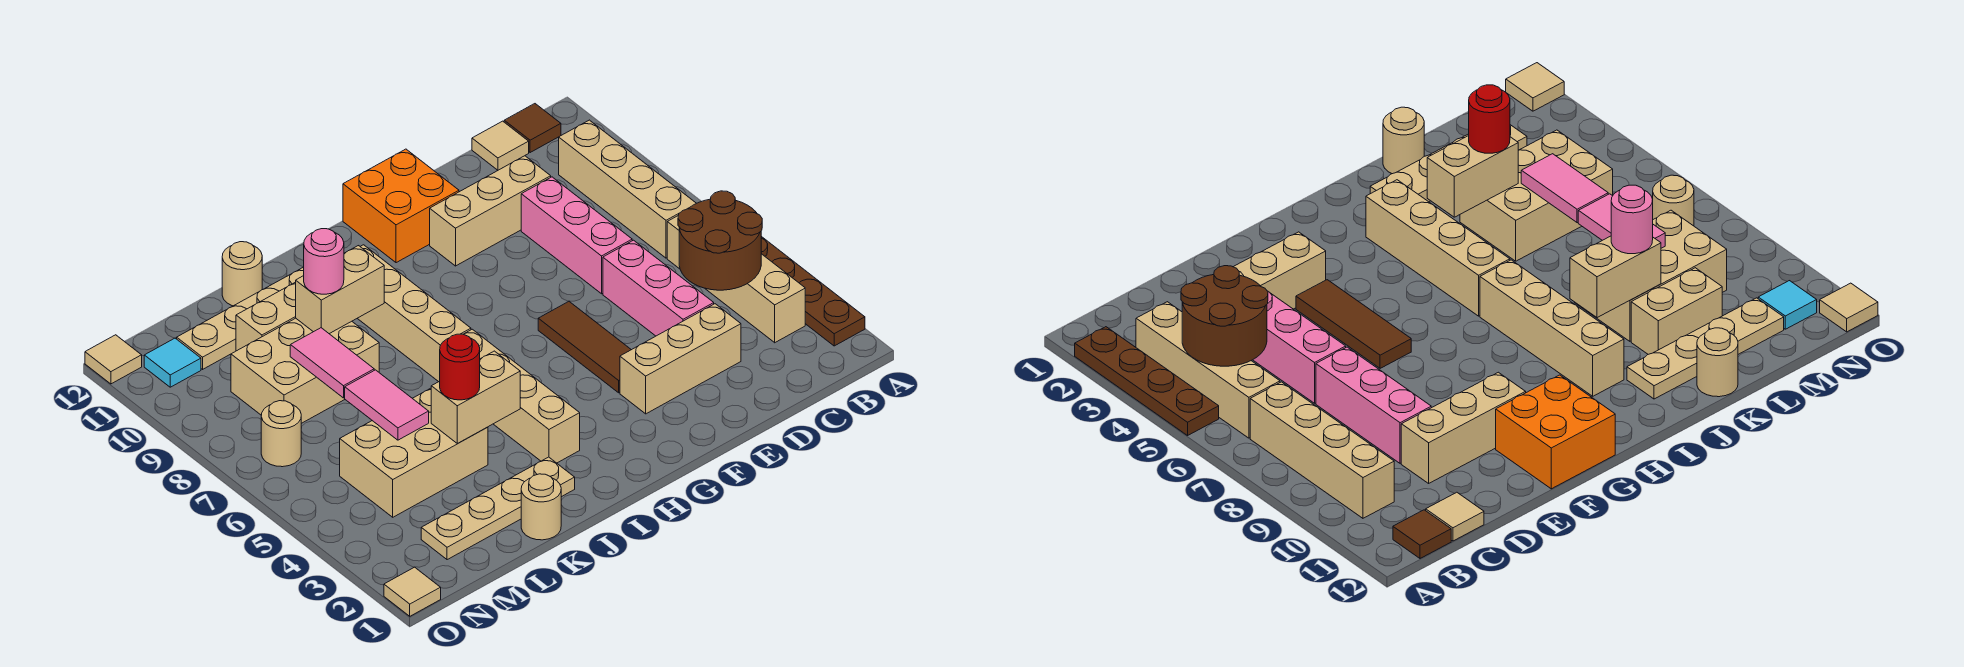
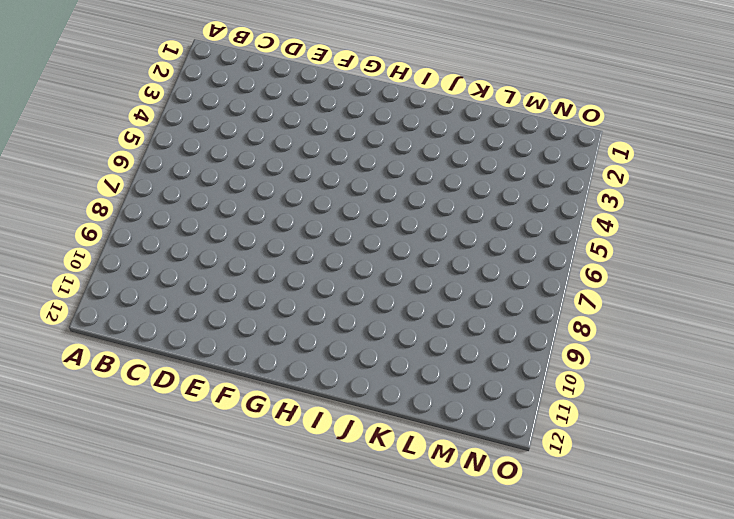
none -> brown 1x4 plate [761,236,865,346]
none -> tan 1x4 brick [667,216,805,343]
none -> tan 1x4 brick [559,120,696,258]
none -> brown 1x1 tile [504,104,561,153]

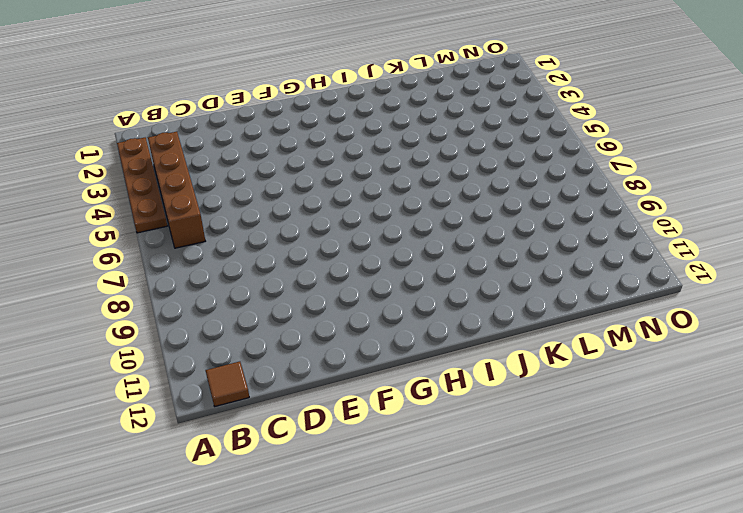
brown 1x4 brick [148,132,205,248] -> tan 1x4 brick [667,216,805,343]
none -> tan 1x4 brick [559,120,696,258]
none -> tan 1x1 tile [472,121,529,170]
none -> tan 1x3 brick [620,304,741,414]
none -> pink 1x3 brick [603,240,714,336]

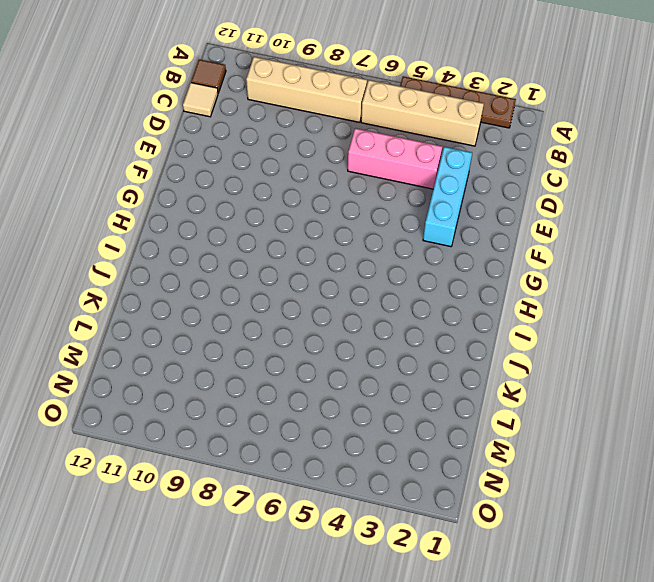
cyan 1x3 brick [423,147,472,247] -> tan 1x3 brick [620,304,741,414]
none -> pink 1x3 brick [521,177,632,294]
none -> tan 1x3 brick [430,156,551,266]
none -> brown 1x3 tile [538,302,631,393]
none -> orange 2x2 brick [343,149,459,263]

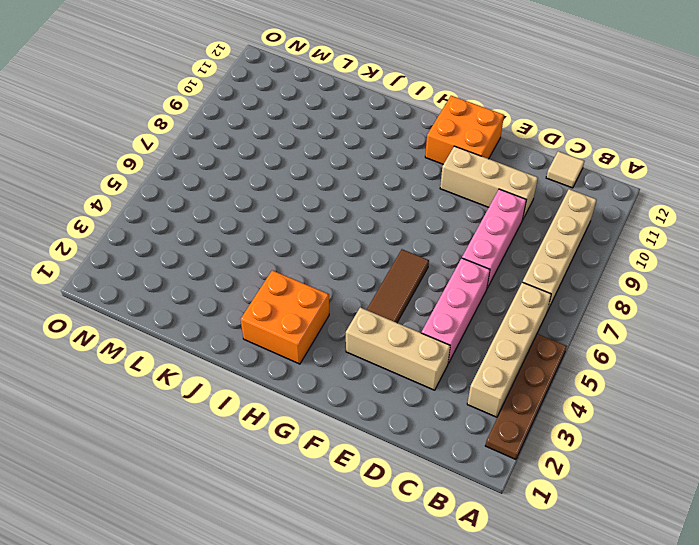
orange 2x2 brick [241,270,329,364] -> tan 1x4 brick [463,329,580,463]
none -> brown 1x1 tile [504,104,561,153]
none -> tan 1x4 brick [357,245,471,382]
none -> tan 1x4 plate [421,457,575,560]
none -> tan 1x4 plate [177,267,304,369]

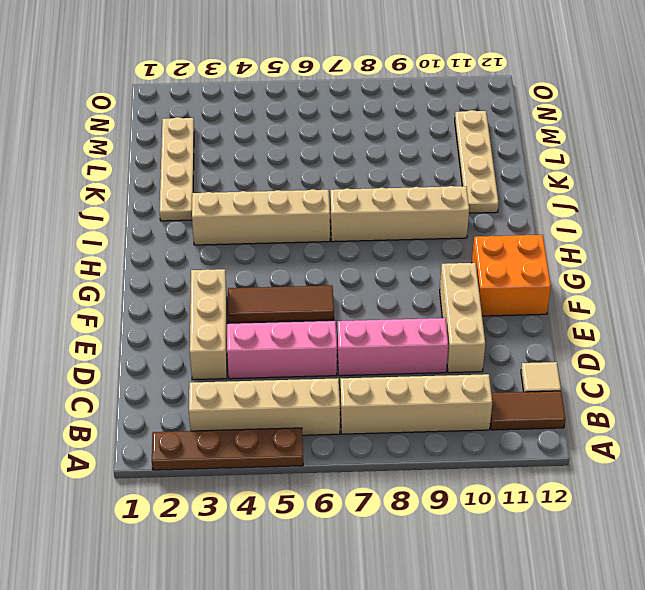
brown 1x2 tile [490,391,565,430] -> brown 1x1 tile [504,104,561,153]
none -> tan 1x1 round brick [521,474,561,540]
none -> tan 2x3 brick [340,388,488,517]
none -> tan 2x3 brick [231,318,379,423]
none -> tan 1x2 brick [236,282,296,351]

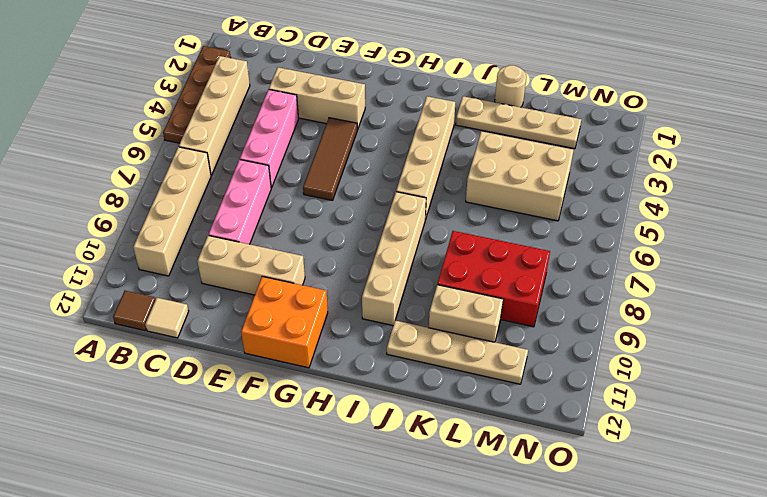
red 2x3 brick [437,231,550,327] -> tan 2x3 brick [231,318,379,423]
none -> tan 1x1 round brick [222,242,262,306]
none -> tan 1x1 round brick [261,401,301,467]
none -> cyan 1x1 tile [144,338,201,387]
none -> tan 1x1 tile [384,567,441,616]

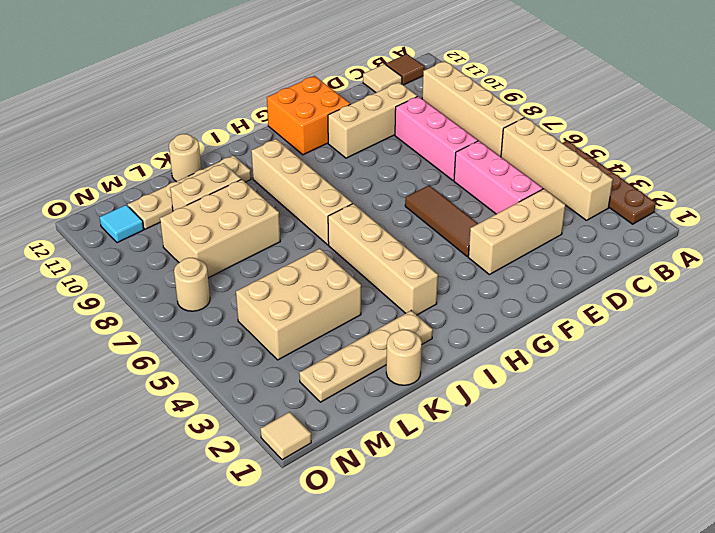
none -> tan 1x1 tile [85,335,142,384]
none -> brown 2x2 round brick [678,191,762,290]
none -> tan 1x2 brick [431,351,520,444]
none -> tan 1x2 brick [296,246,384,334]

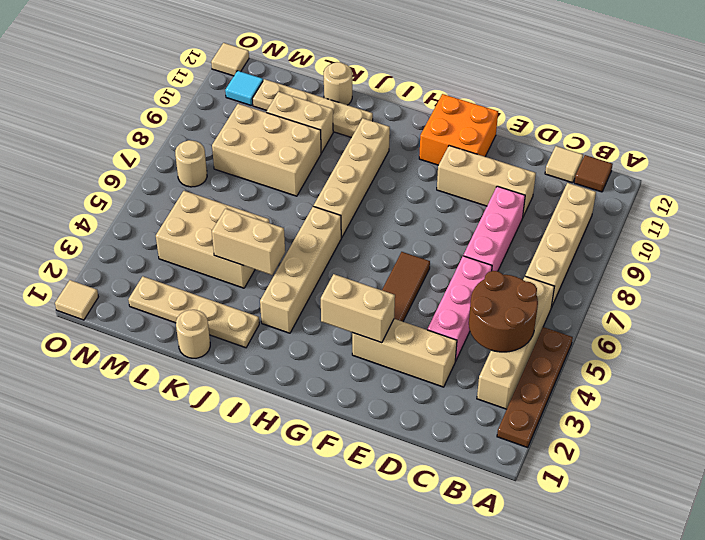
tan 1x2 brick [321,274,395,343] -> tan 1x2 brick moved to [296,246,384,334]
none -> pink 1x2 tile [345,370,429,440]
none -> pink 1x2 tile [290,328,374,398]
none -> red 1x1 round brick [440,334,480,400]
none -> pink 1x1 round brick [304,229,344,294]

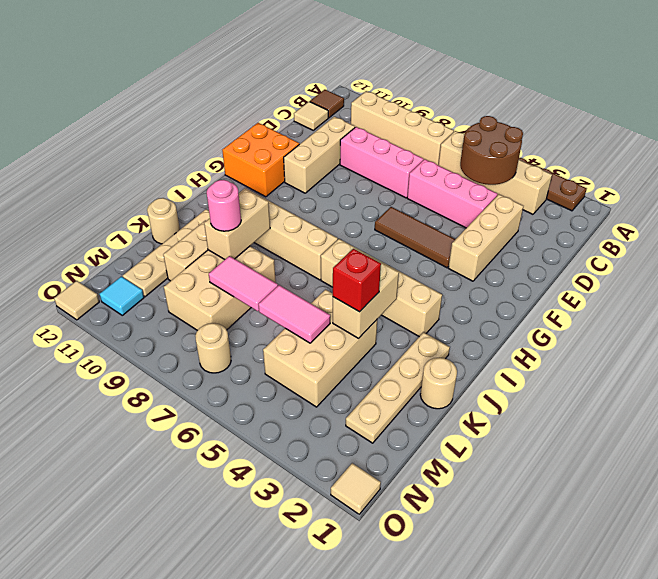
red 1x1 brick [333,249,381,312] -> red 1x1 round brick [440,334,480,400]

